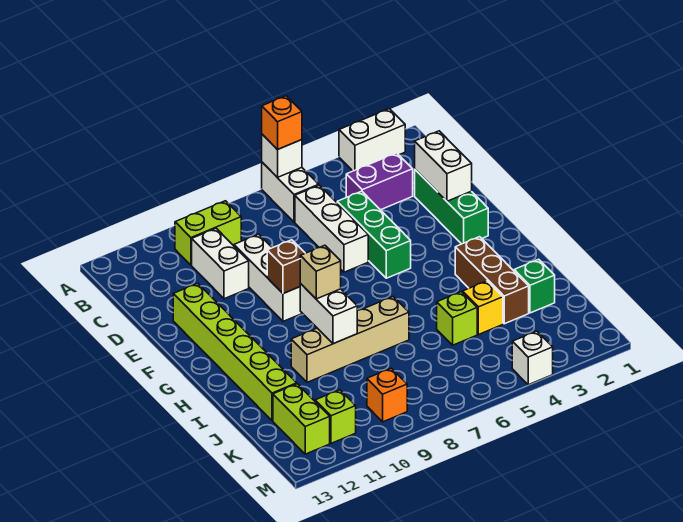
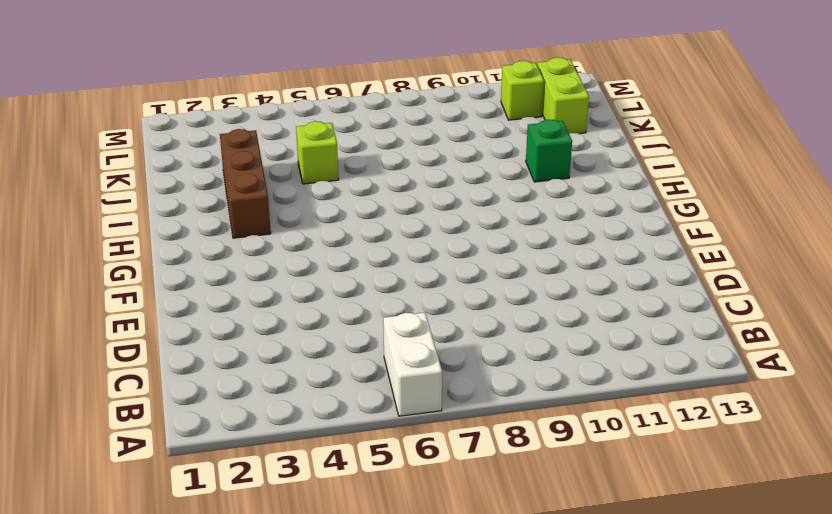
green 1x1 brick [526,120,572,182] -> green 1x1 brick moved to [514,259,555,313]
none -> white 1x2 brick [339,109,405,171]
none -> lime 1x2 brick [175,201,241,265]
none -> purple 1x2 brick [346,153,413,210]

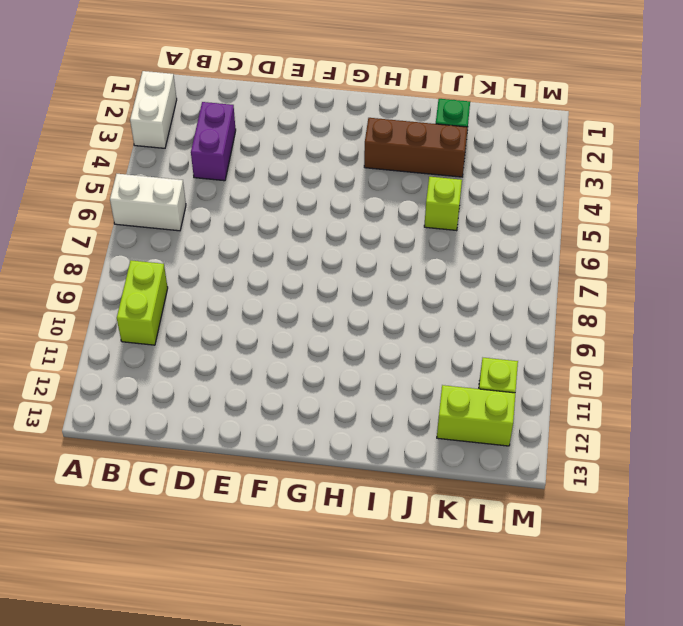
none -> white 1x3 brick [295,185,368,272]
none -> white 1x2 brick [192,228,249,299]
none -> green 1x3 brick [415,170,488,244]

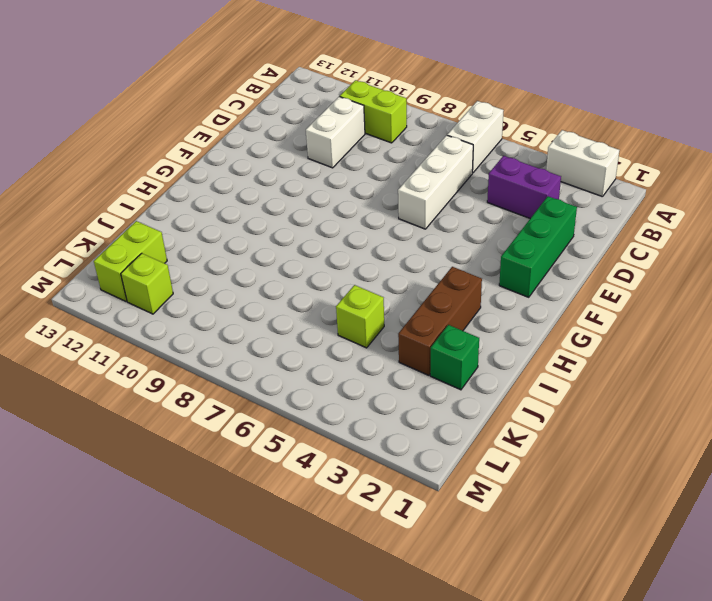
none -> green 1x3 brick [337,191,411,278]
none -> white 1x3 brick [234,234,302,321]
none -> lime 1x6 brick [173,283,297,421]

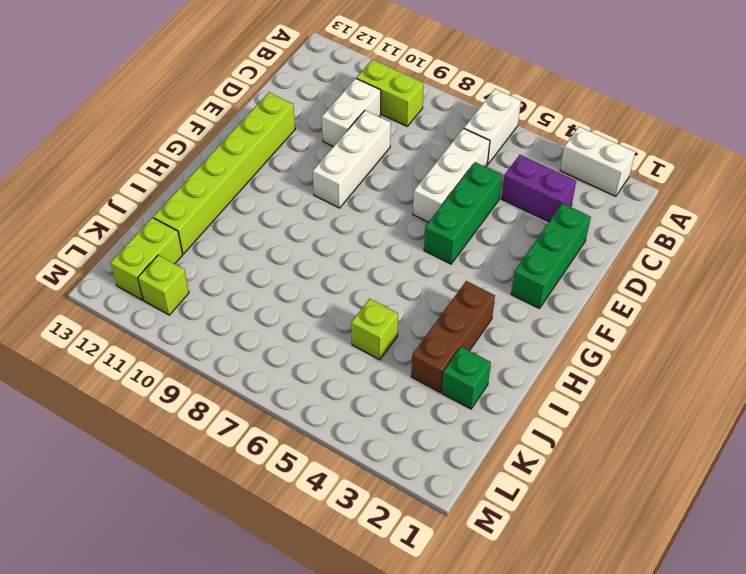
none -> tan 1x4 brick [291,297,409,382]
none -> yellow 1x1 brick [463,281,503,335]
none -> orange 1x1 brick [367,368,407,422]

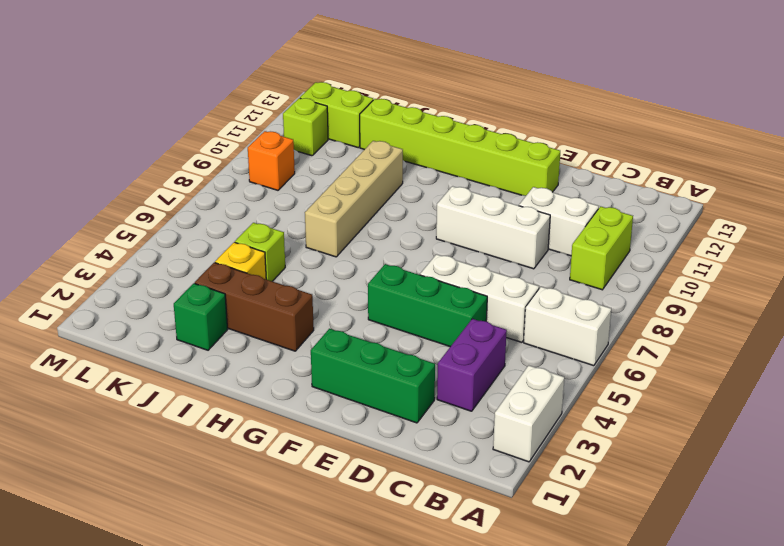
none -> white 1x1 brick [512,331,553,385]
none -> white 1x1 brick [262,134,302,177]
none -> white 1x2 brick [415,131,472,201]

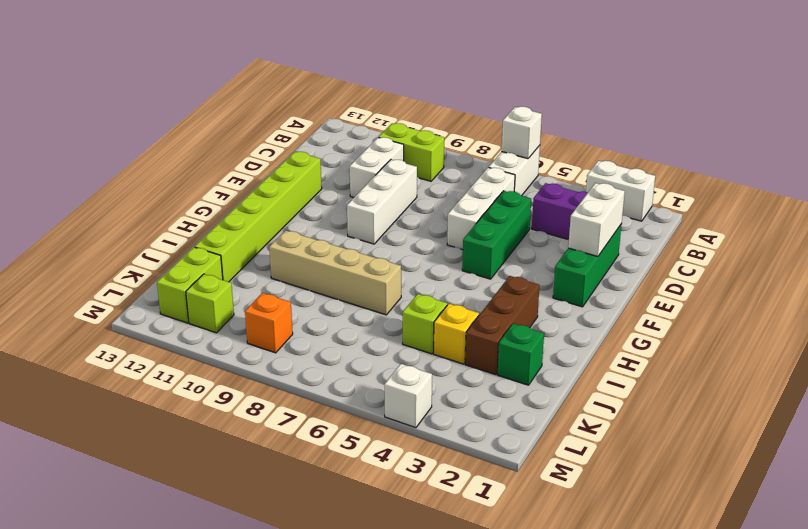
none -> brown 1x1 brick [267,240,305,294]
none -> white 1x2 brick [300,283,357,344]
none -> orange 1x1 brick [262,96,302,150]

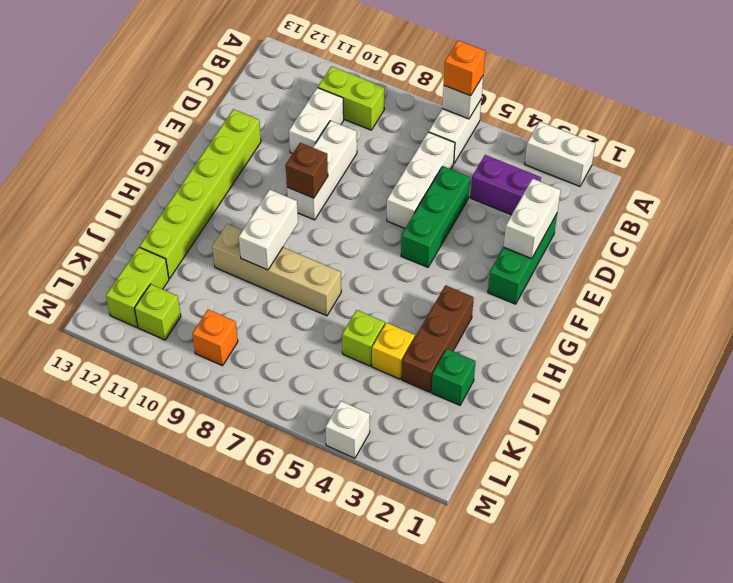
none -> tan 1x1 brick [300,245,341,299]

